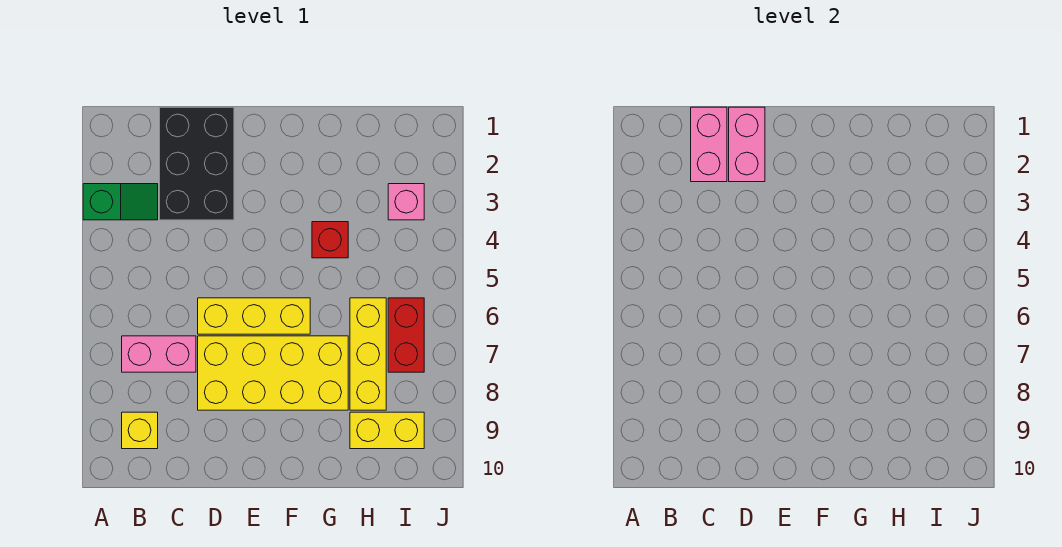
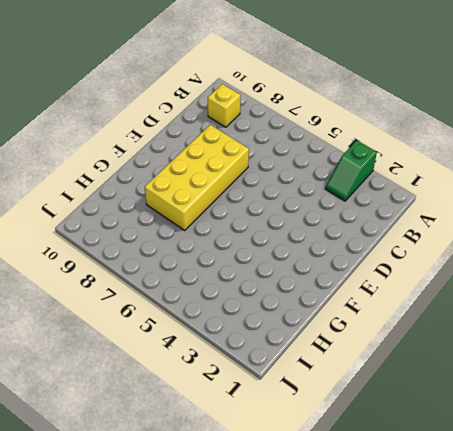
none -> pink 1x2 brick [122,336,196,372]
none -> black 2x3 brick [160,107,234,220]
none -> yellow 1x3 brick [198,298,310,334]

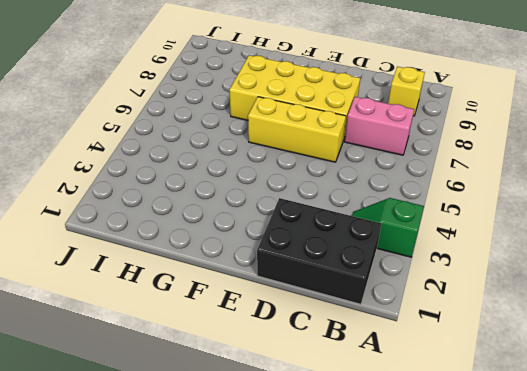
black 2x3 brick [257,198,381,304] -> black 2x3 brick turned to [160,107,234,220]
none -> red 1x1 brick [312,222,348,258]
none -> yellow 1x3 brick [350,298,386,410]
none -> yellow 1x2 brick [350,412,424,449]

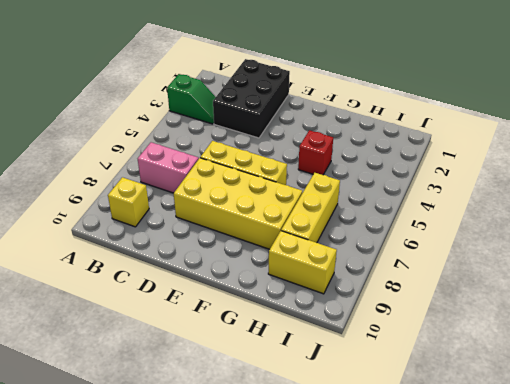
none -> pink 1x1 brick [388,184,424,220]
none -> red 1x2 brick [388,298,424,372]
none -> pink 1x2 brick [691,107,727,182]

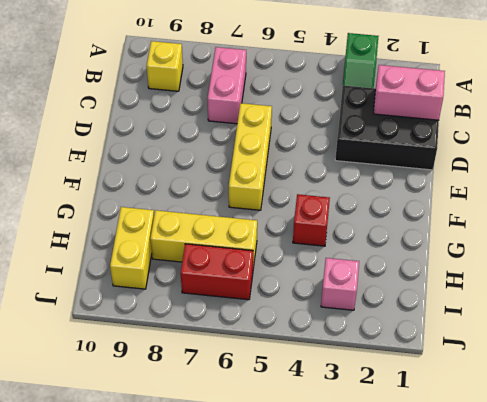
none -> yellow 2x4 brick [198,336,348,410]
none -> pink 1x2 brick [729,107,765,182]

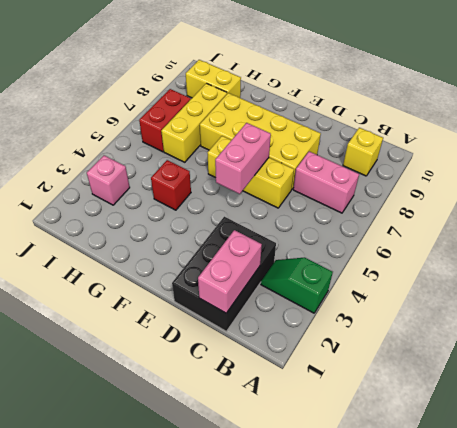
pink 1x2 brick [215,123,271,194] -> pink 1x2 brick moved to [729,107,765,182]

